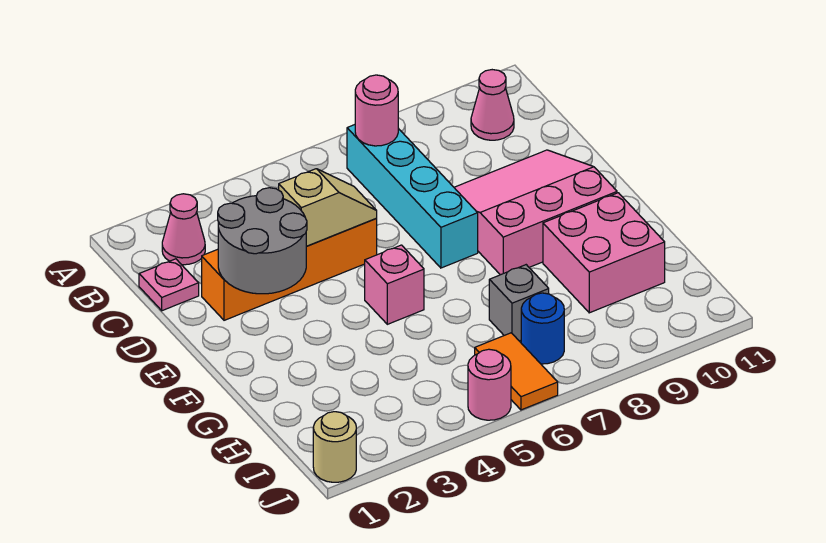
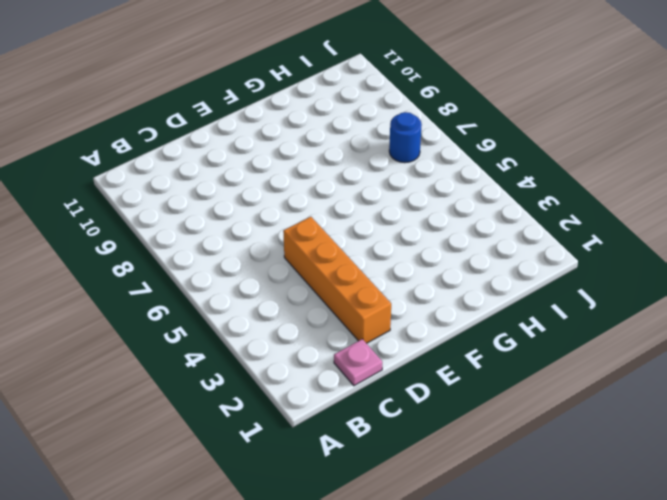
none -> pink 1x1 cone [162,194,205,265]
none -> cyan 1x4 brick [347,125,478,268]
none -> pink 1x1 cone [471,70,514,140]

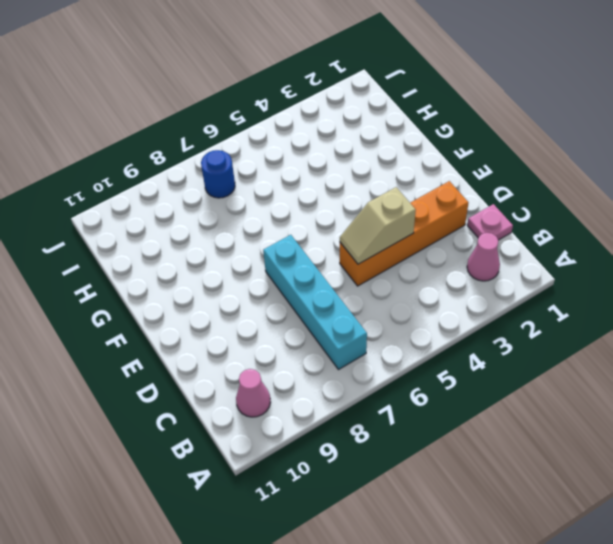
none -> pink 3x3 slope [454,150,617,275]
none -> pink 1x1 brick [365,245,424,324]
none -> pink 2x2 brick [543,193,665,313]

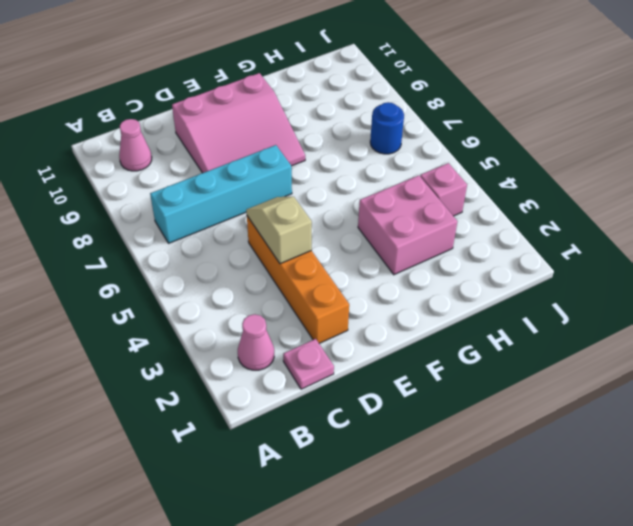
pink 3x3 slope [172,73,305,173] -> pink 3x3 slope turned to [454,150,617,275]
pink 2x2 brick [358,175,457,275] -> pink 2x2 brick moved to [543,193,665,313]
pink 1x1 brick [420,163,467,216] -> pink 1x1 brick moved to [365,245,424,324]
none -> grey 1x1 brick [489,265,549,341]
none -> orange 1x2 tile [475,333,558,410]
none -> tan 1x1 round brick [313,412,356,482]

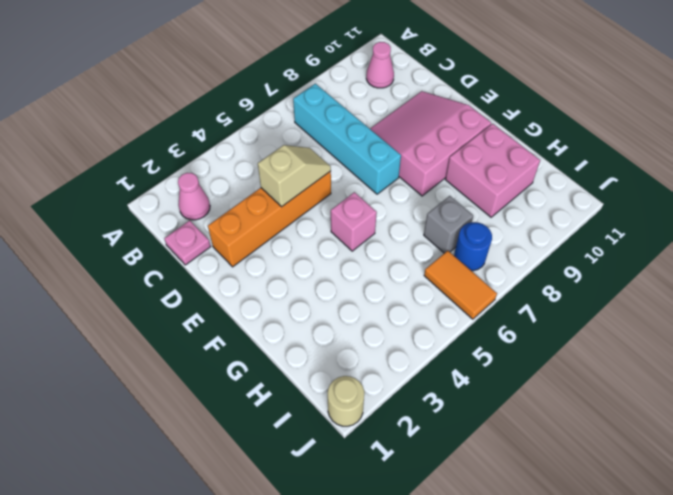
none -> pink 1x1 round brick [468,349,511,420]
none -> pink 1x1 round brick [355,75,398,146]
none -> grey 2x2 round brick [218,188,307,294]

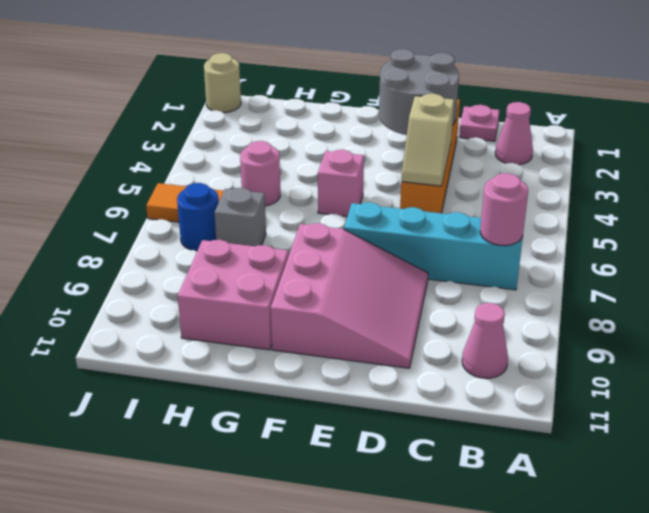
pink 1x1 round brick [240,141,280,206] -> pink 1x1 round brick moved to [468,349,511,420]

